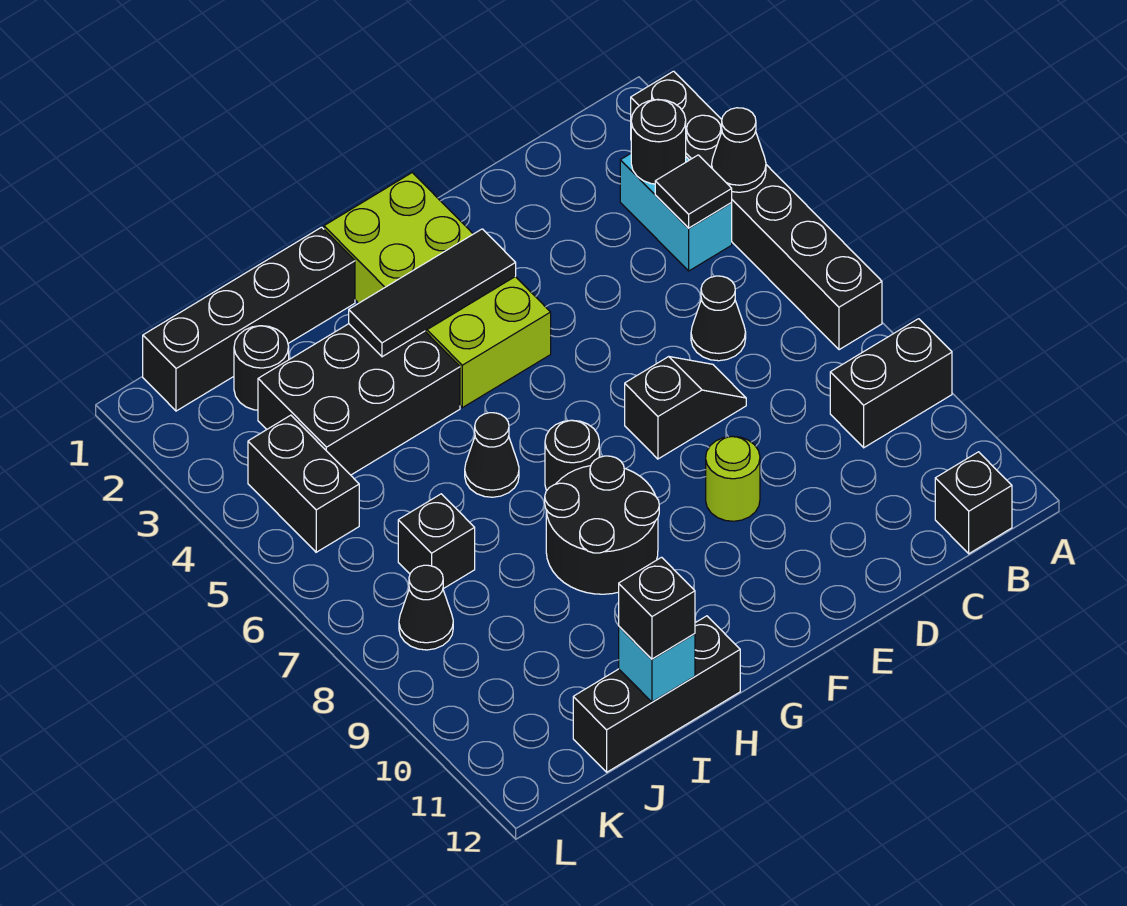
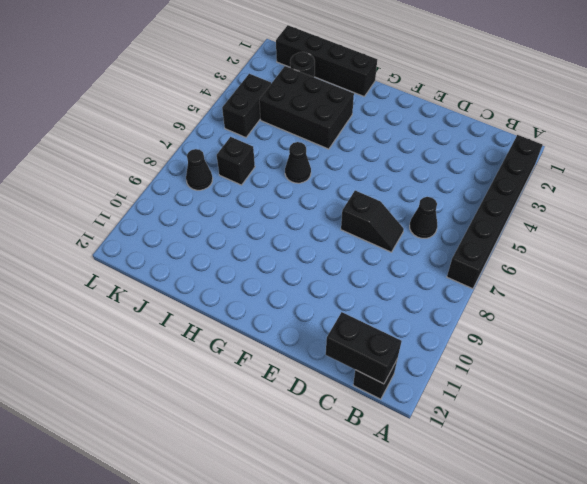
black 1x2 brick [326,312,401,384] -> black 1x2 brick moved to [830,319,952,448]
none -> cyan 1x2 brick [620,154,732,271]
none -> lime 1x1 round brick [706,436,760,521]
none -> lime 2x4 brick [324,173,551,408]

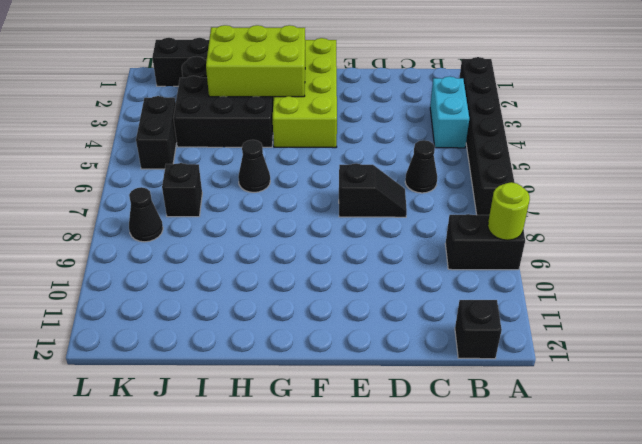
lime 1x1 round brick [488,182,530,240] -> lime 1x1 round brick moved to [706,436,760,521]
lime 2x3 brick [206,25,305,97] -> black 1x3 tile [349,229,516,357]
none -> black 1x1 round brick [545,420,599,491]
none -> black 2x2 round brick [545,456,659,594]
none -> black 1x3 brick [573,616,740,772]

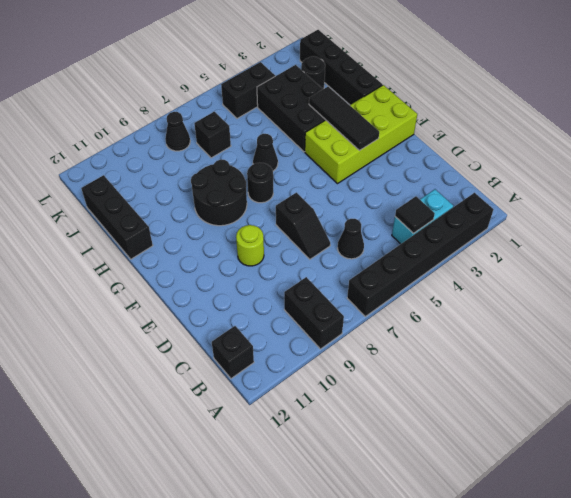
none -> black 1x1 cone [712,108,766,192]
none -> black 1x1 round brick [631,99,686,184]
none -> cyan 1x1 brick [619,627,695,702]

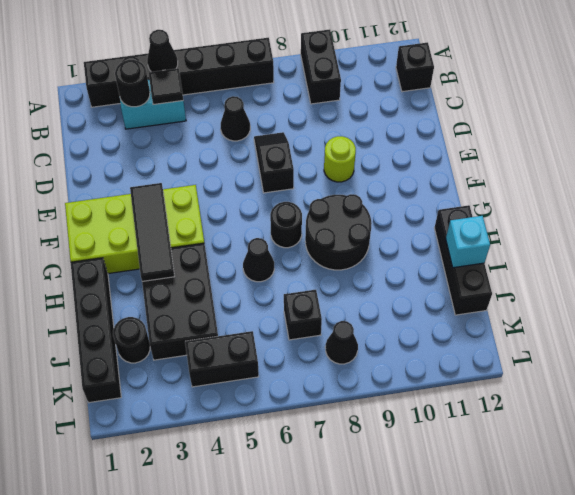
none -> black 1x1 brick [619,557,695,659]

